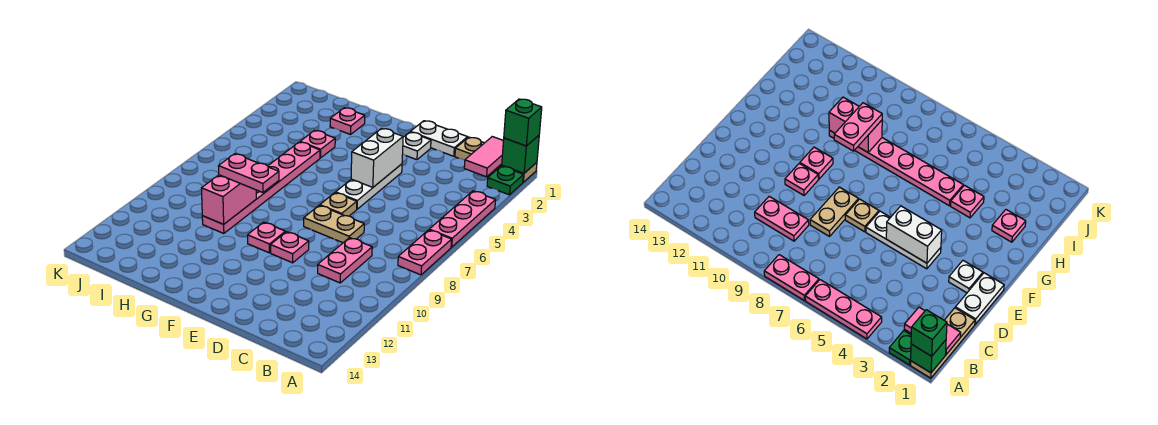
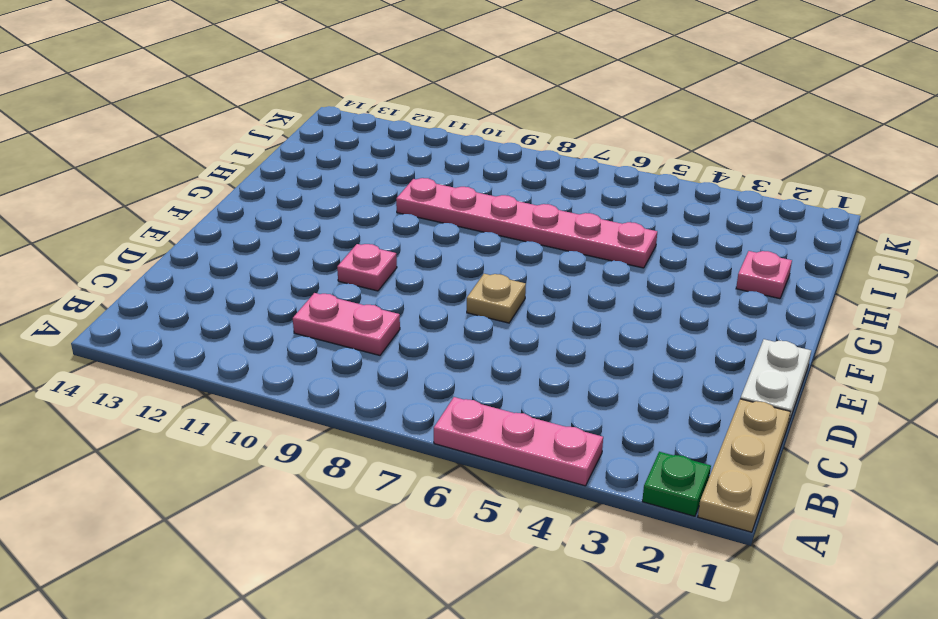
none -> pink 1x2 plate [398,230,452,275]
none -> tan 1x2 plate [304,205,364,243]
none -> white 1x1 plate [403,132,431,160]

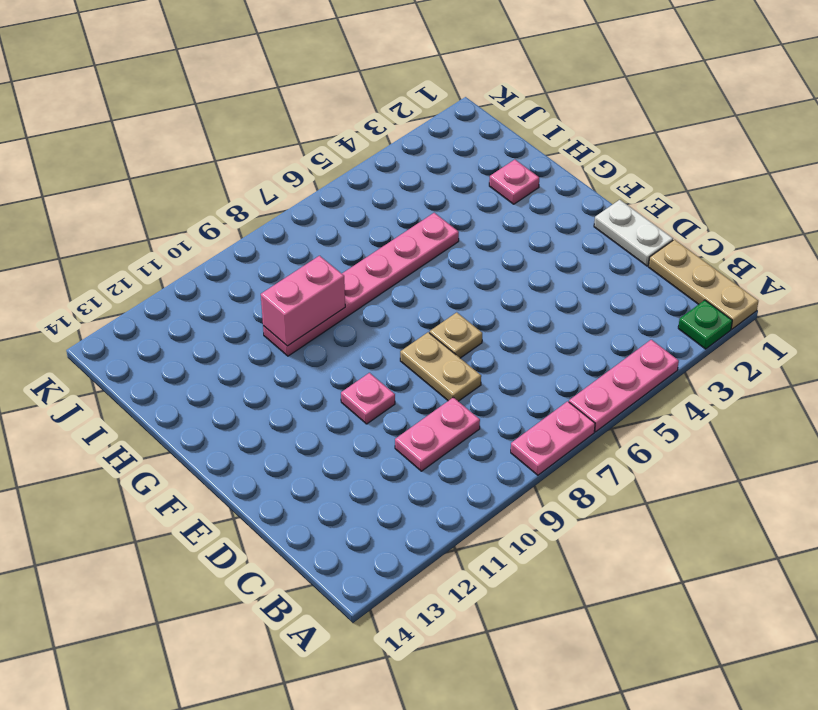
none -> white 1x1 plate [403,132,431,160]
none -> white 1x3 plate [336,164,402,209]
none -> pink 1x1 plate [248,222,285,253]

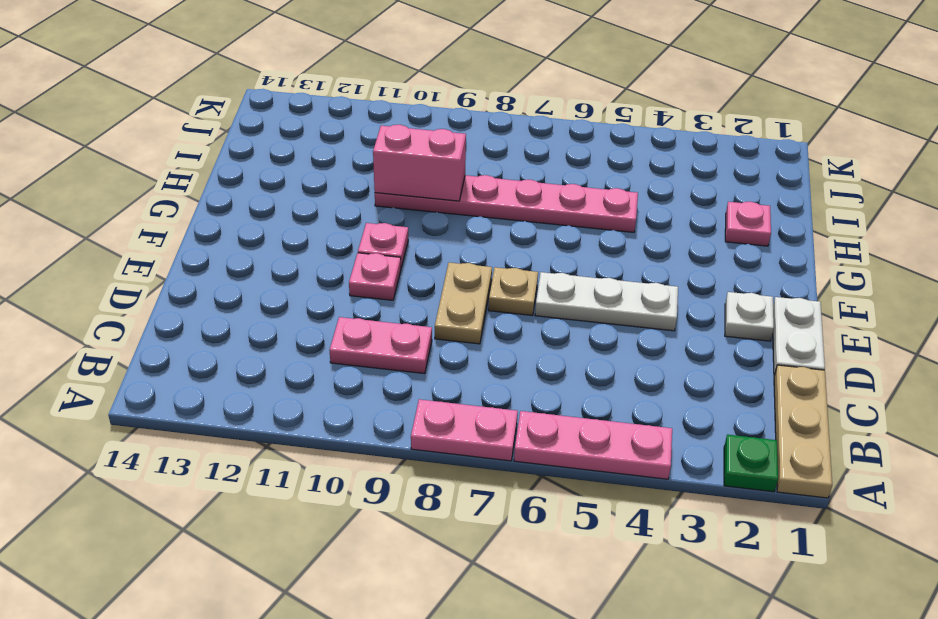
none -> pink 1x1 plate [300,130,335,158]
none -> green 1x1 brick [502,135,539,173]
none -> pink 1x2 tile [464,137,503,177]

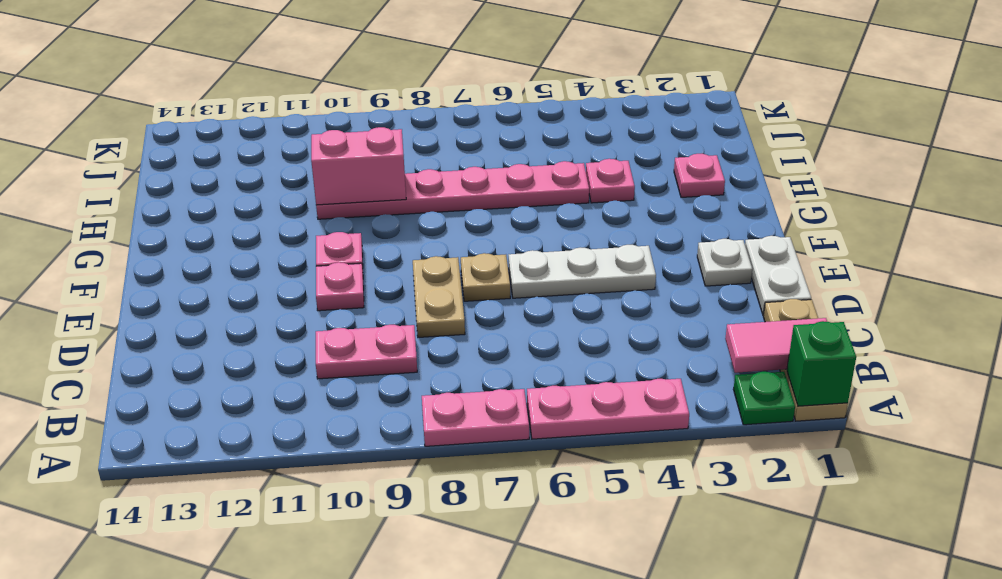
none -> white 1x2 brick [351,128,403,187]
none -> green 1x1 brick [504,99,542,146]
none -> pink 1x2 plate [219,154,279,193]

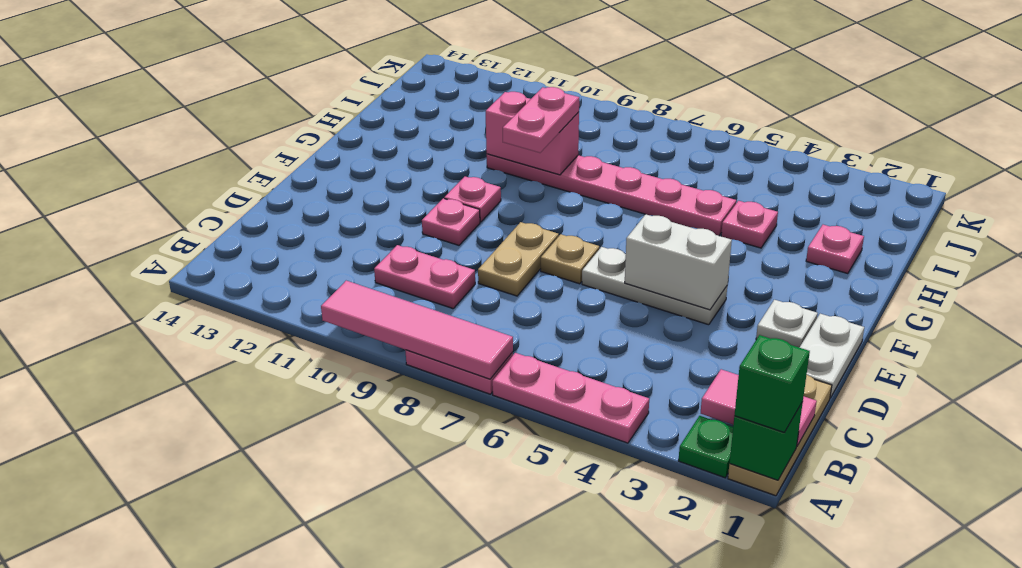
pink 1x4 tile [321,281,513,379] -> none

